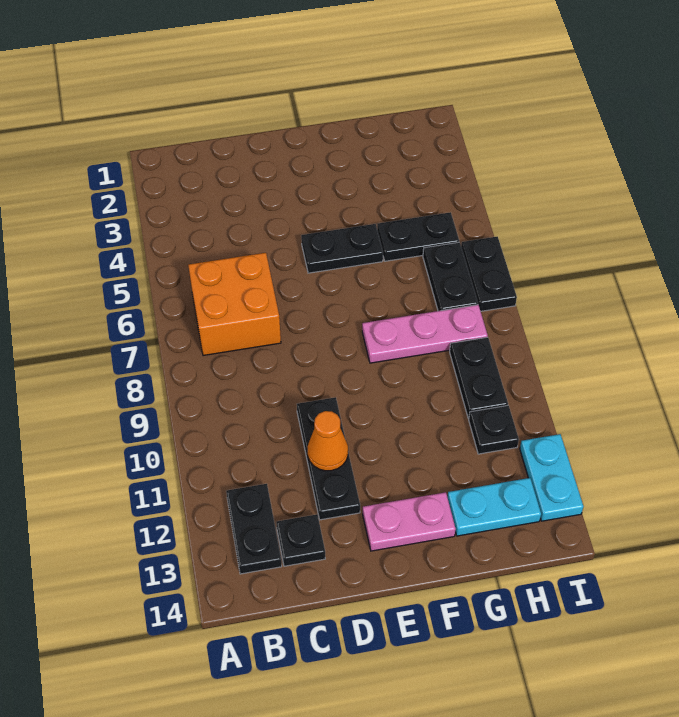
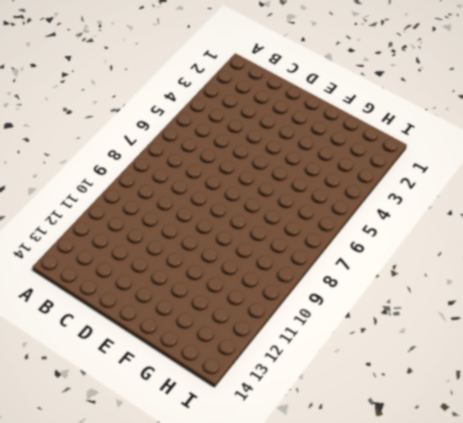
none -> orange 2x2 brick [188,253,281,356]
none -> black 1x2 plate [226,484,282,574]
none -> black 1x1 plate [276,514,325,566]

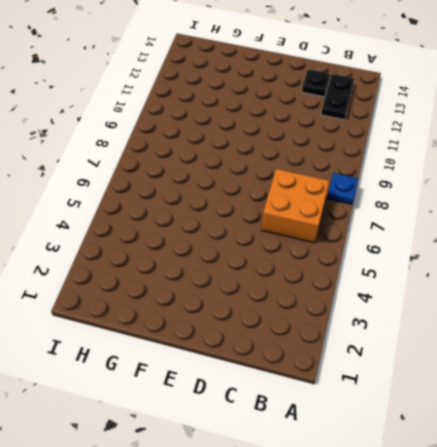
blue 1x1 plate [327,173,358,204] -> none
none -> black 1x3 plate [297,397,360,520]
none -> black 1x2 plate [301,224,383,273]
none -> pink 1x2 plate [363,492,456,551]

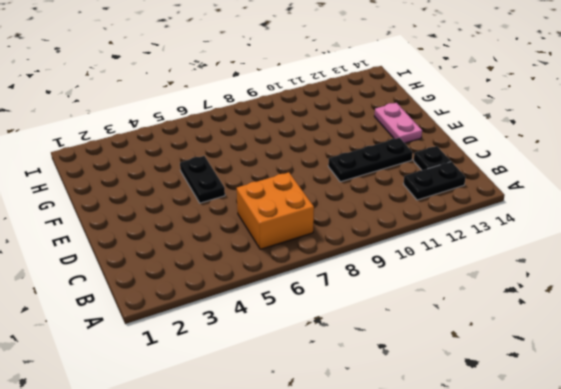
none -> pink 1x3 plate [362,305,488,363]
none -> black 1x2 plate [377,212,459,261]
none -> cyan 1x2 plate [447,478,541,536]

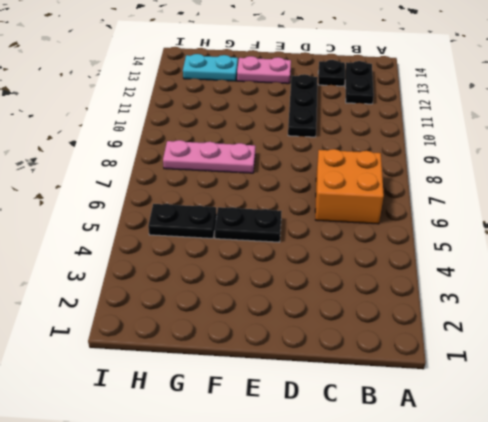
none -> black 1x2 plate [423,242,478,311]
none -> black 1x2 plate [450,337,508,418]
none -> black 1x1 plate [469,405,519,454]

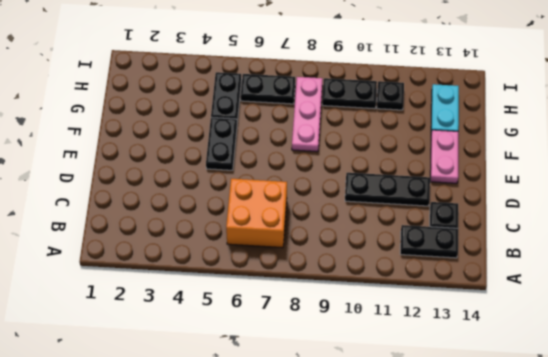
none -> black 1x2 plate [461,237,517,311]
none -> cyan 1x2 plate [520,434,584,521]
none -> orange 1x1 cone [307,411,348,471]

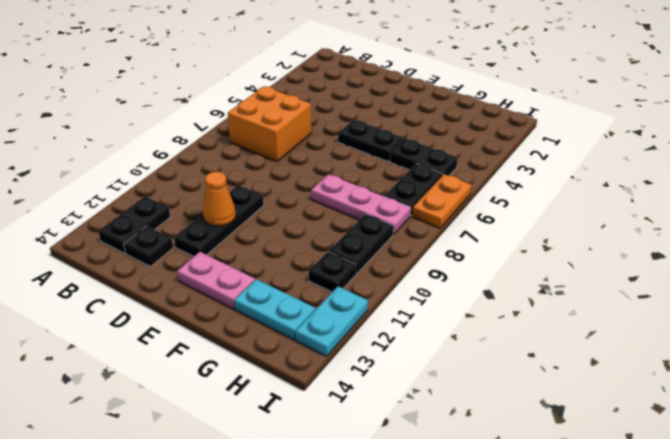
orange 1x2 plate [412,174,472,228] -> black 1x2 plate [461,237,517,311]

